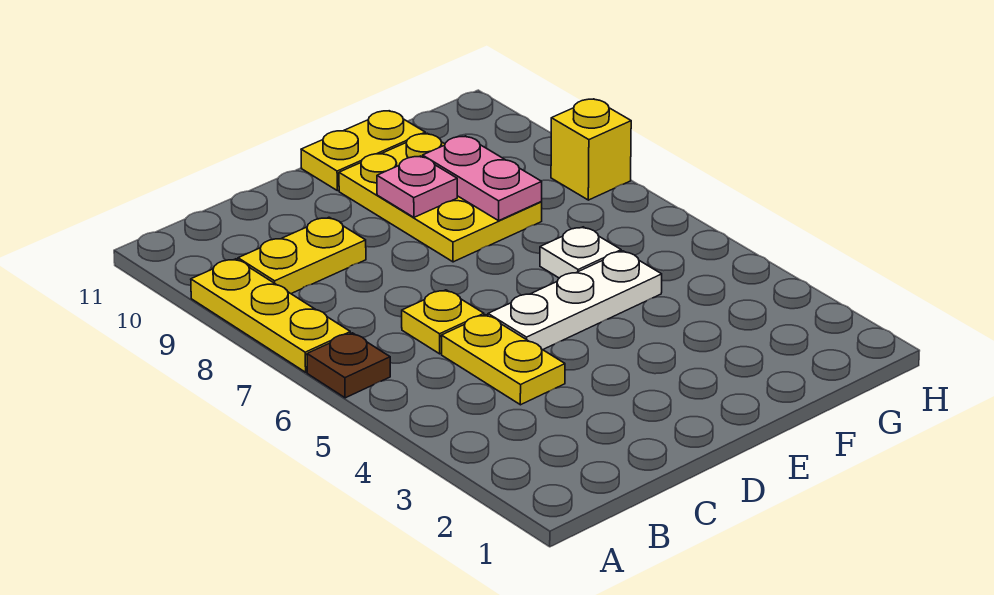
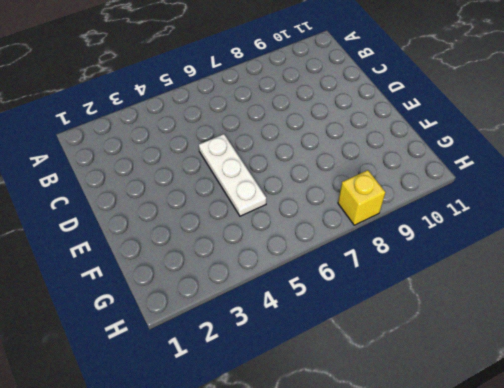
none -> brown 1x1 plate [307,333,390,398]
none -> yellow 1x3 plate [191,259,350,372]
none -> yellow 1x2 plate [238,217,366,294]

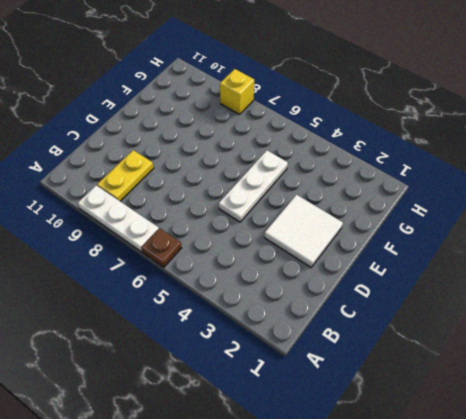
white 1x3 plate [78,185,159,252] -> yellow 1x3 plate [191,259,350,372]
white 2x2 tile [264,195,343,267] -> none
none -> yellow 1x2 plate [441,315,565,405]
none -> yellow 1x1 plate [402,290,484,354]
none -> yellow 2x3 plate [339,133,542,262]

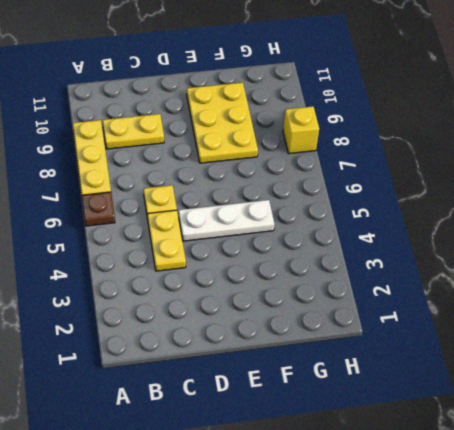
none -> yellow 1x2 plate [301,111,425,191]
none -> white 1x1 plate [540,227,621,278]
none -> pink 1x1 plate [377,156,457,217]

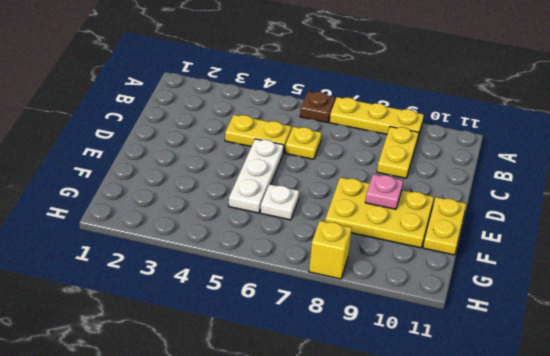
none -> pink 1x2 plate [423,136,542,221]

